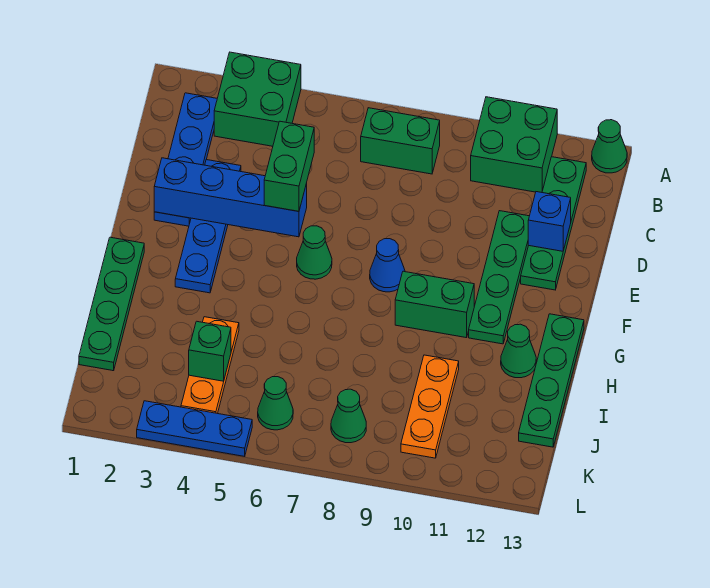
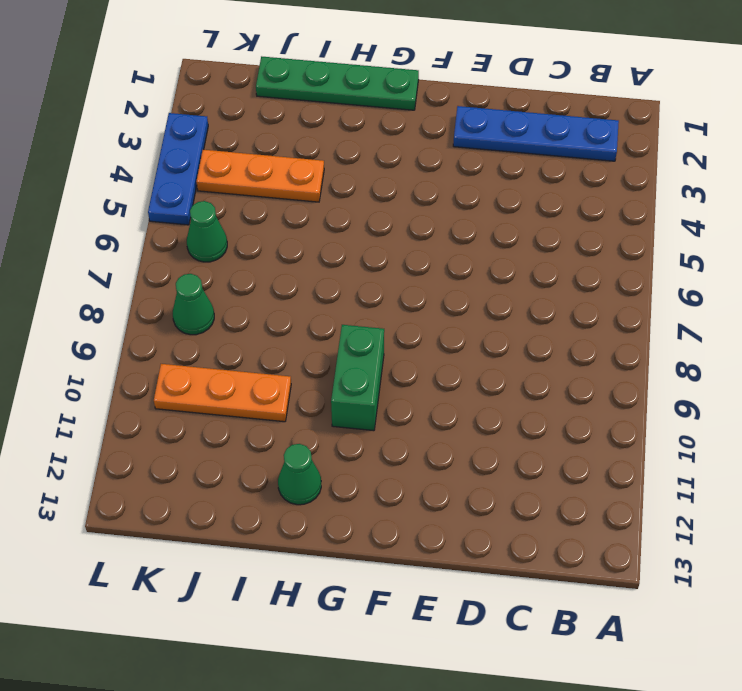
none -> green 2x2 brick [214,52,301,146]
none -> green 2x2 brick [471,97,557,192]
none -> green 1x1 cone [592,120,627,173]

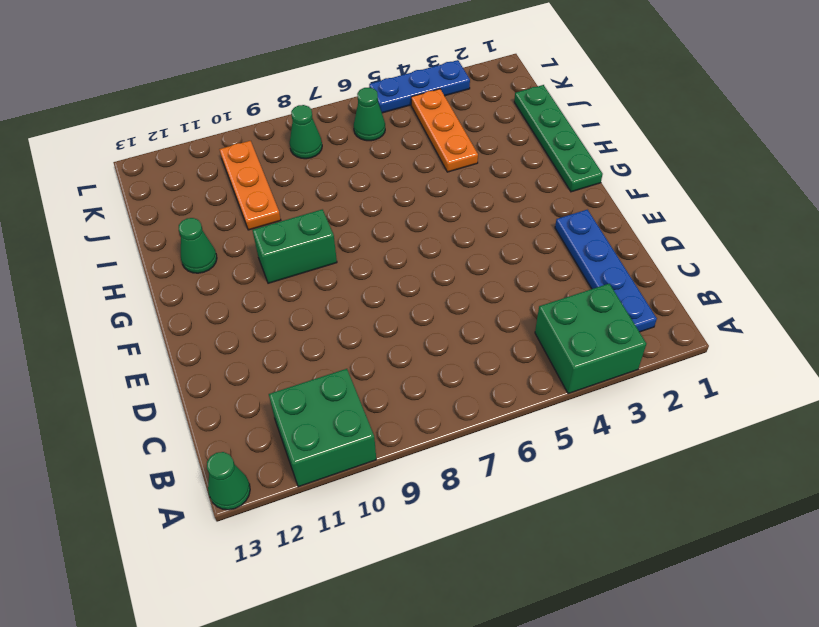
none -> green 1x2 brick [361,108,440,174]
none -> green 1x4 plate [521,157,586,290]
none -> blue 1x4 plate [175,160,241,293]

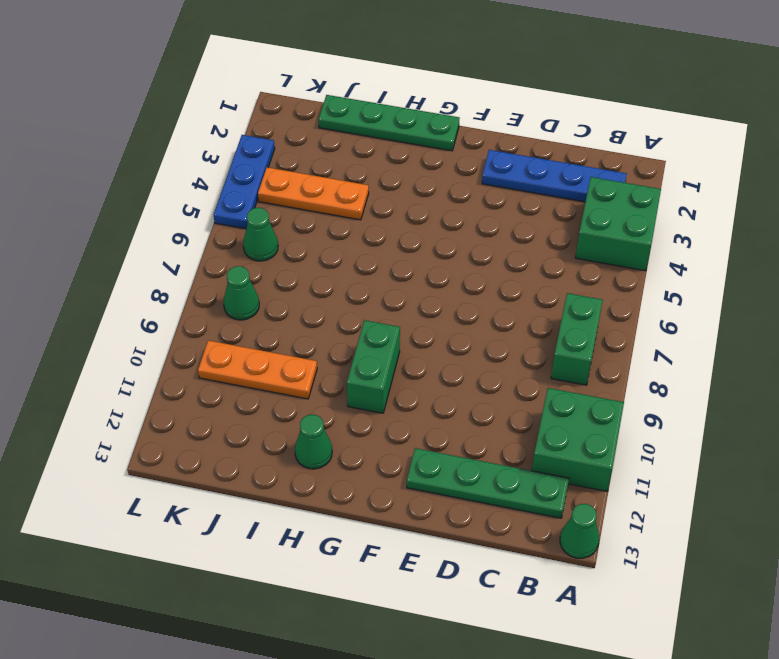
none -> blue 1x4 plate [175,160,241,293]
none -> green 1x4 plate [469,211,529,344]
none -> green 1x1 cone [297,226,332,279]

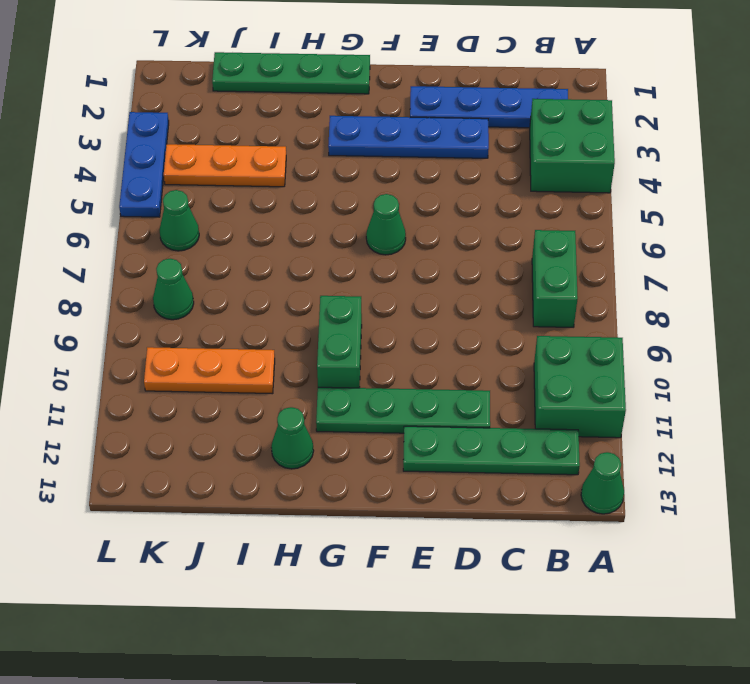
none -> blue 1x1 cone [370,239,405,292]
none -> green 1x4 plate [519,314,584,447]
none -> blue 1x1 brick [528,192,571,251]

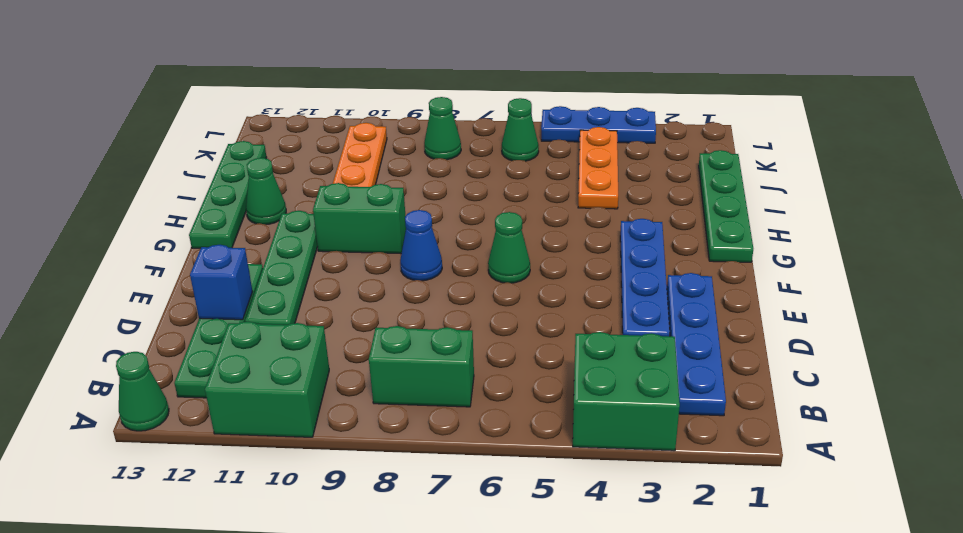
none -> blue 1x4 brick [154,158,307,237]
none -> green 1x1 brick [189,321,231,381]
none -> green 1x2 brick [264,121,314,211]

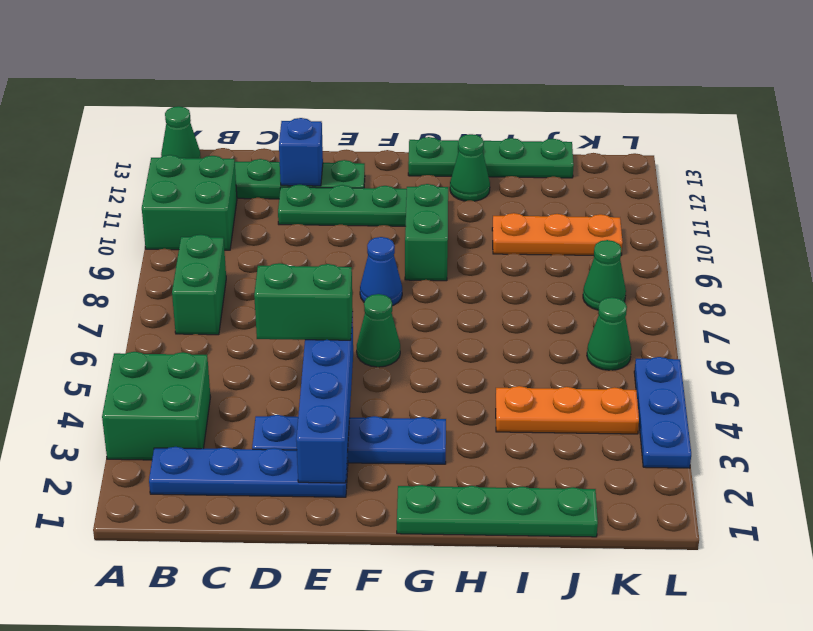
none -> green 1x1 brick [189,321,231,381]

